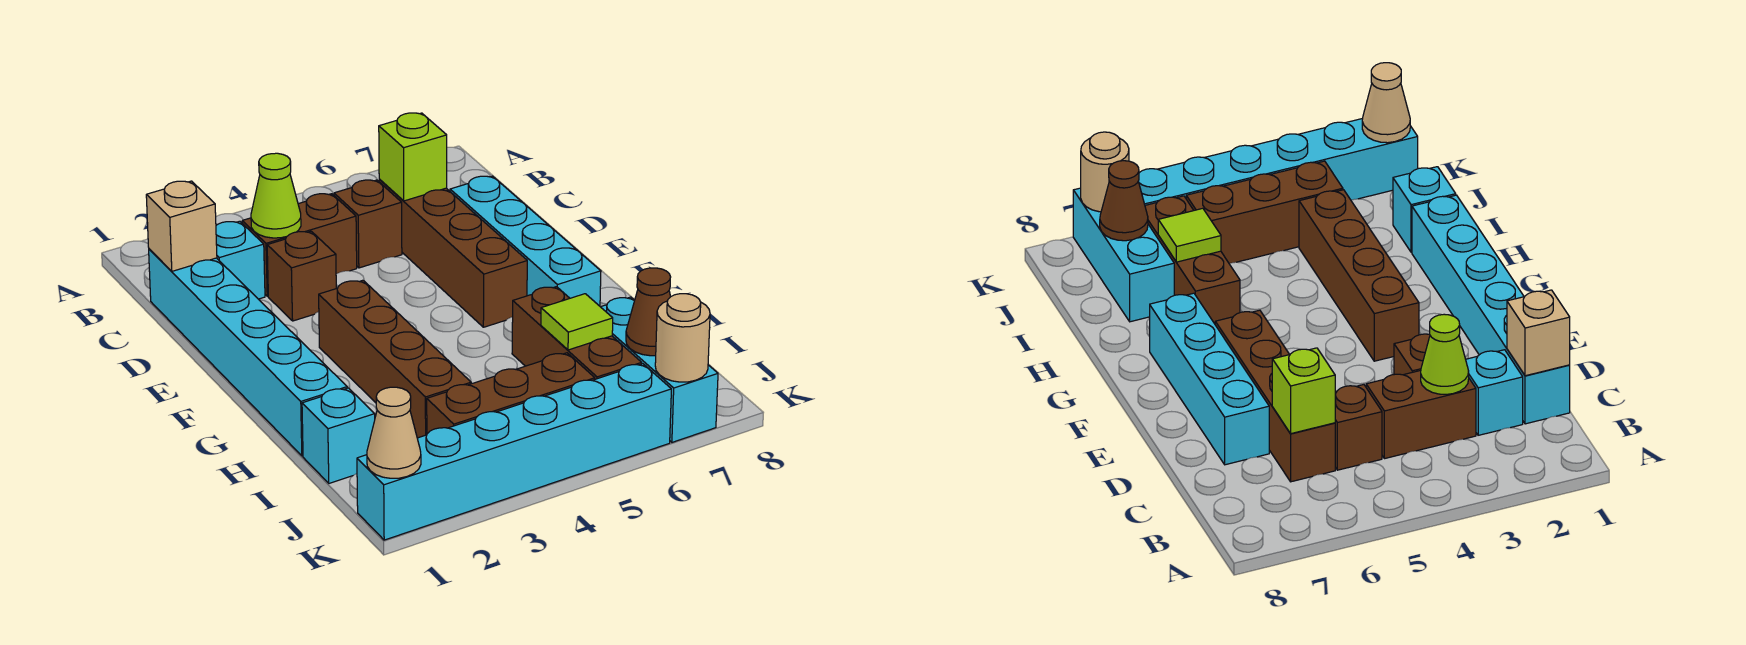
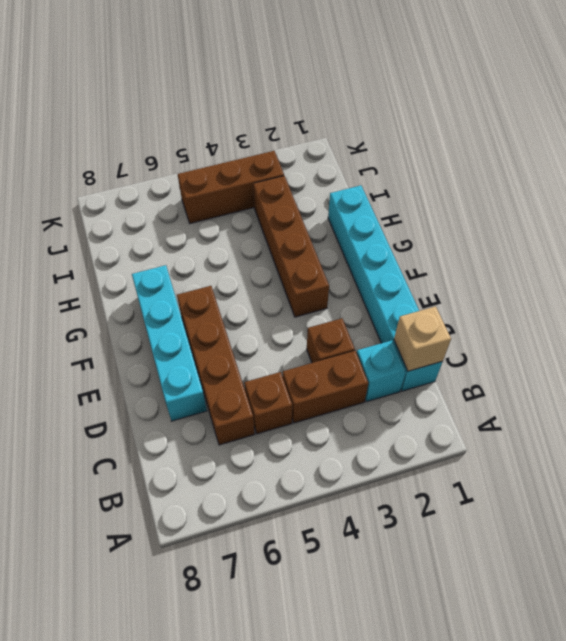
none -> brown 1x3 brick [512,287,642,379]
none -> cyan 1x1 brick [302,388,375,483]
none -> cyan 1x3 brick [601,297,718,442]

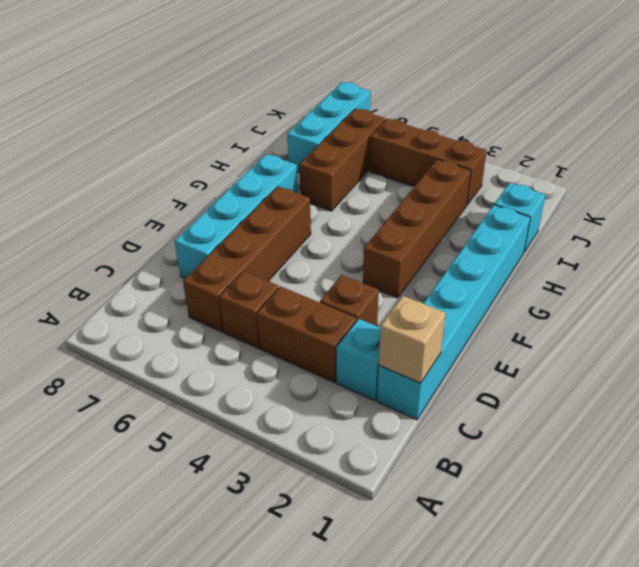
none -> cyan 1x6 brick [357,364,671,540]
none -> lime 1x1 cone [251,153,301,238]
none -> lime 1x1 brick [379,113,447,201]

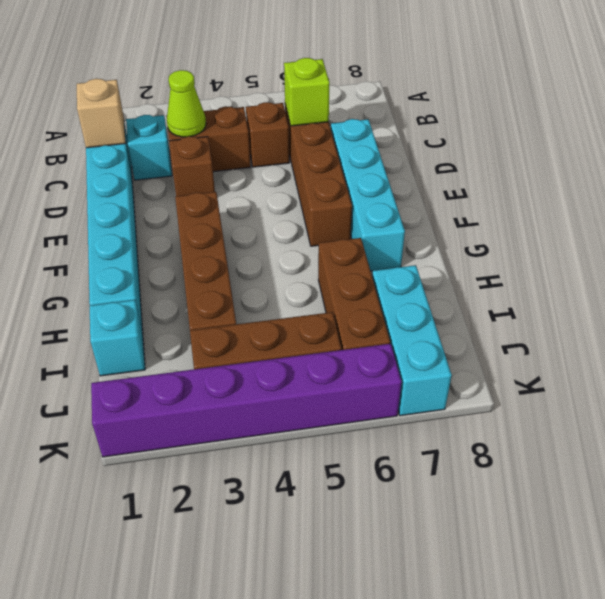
purple 1x6 brick [91,344,402,457] -> cyan 1x6 brick [357,364,671,540]
none -> lime 1x1 tile [541,294,613,350]
none -> brown 1x1 cone [626,268,671,356]
none -> tan 1x1 cone [367,387,421,478]

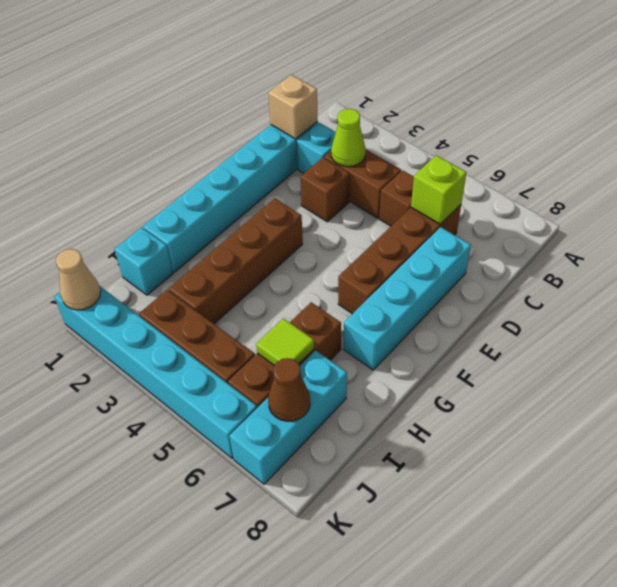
none -> tan 1x1 round brick [655,294,710,382]

